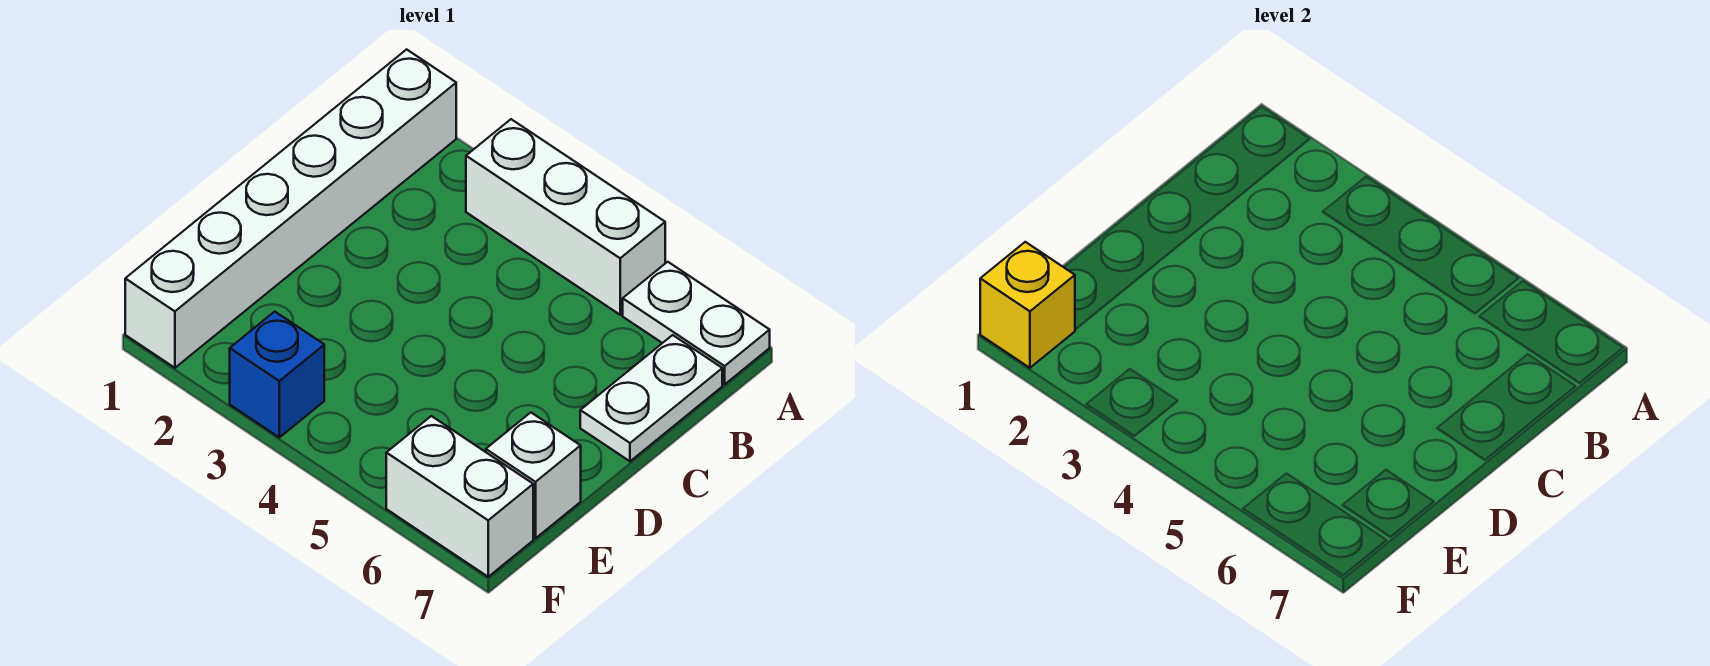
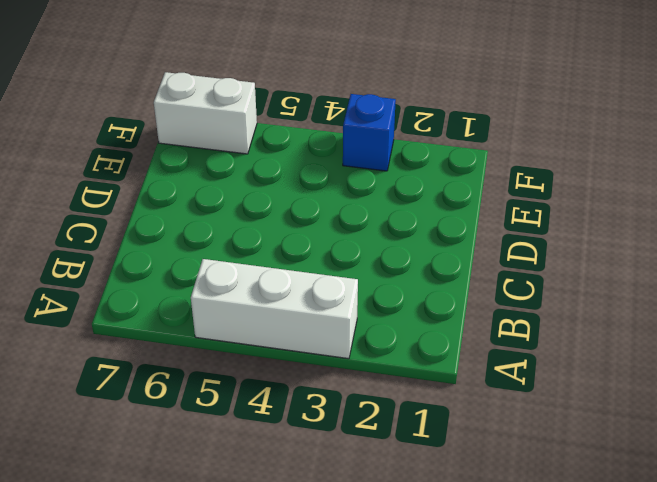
none -> white 1x6 brick [125,49,456,368]
none -> white 1x2 plate [623,262,770,384]

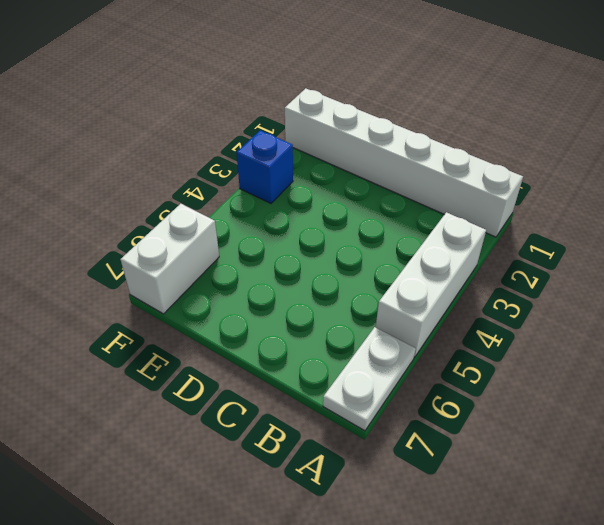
none -> white 1x2 plate [580,335,722,461]
none -> white 1x1 brick [486,413,581,538]

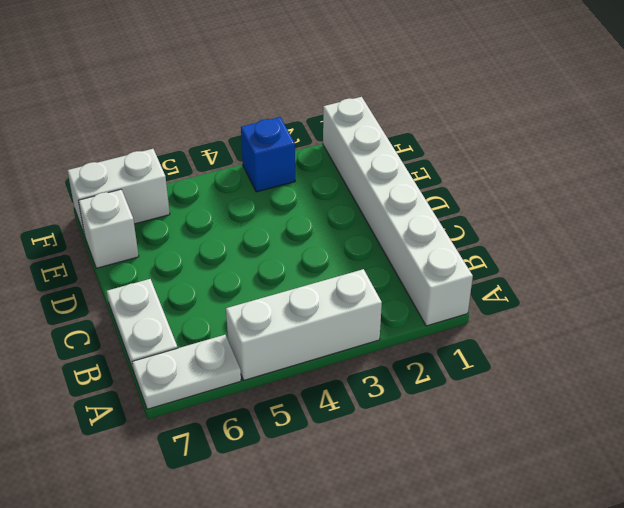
none -> yellow 1x1 brick [980,242,1075,368]

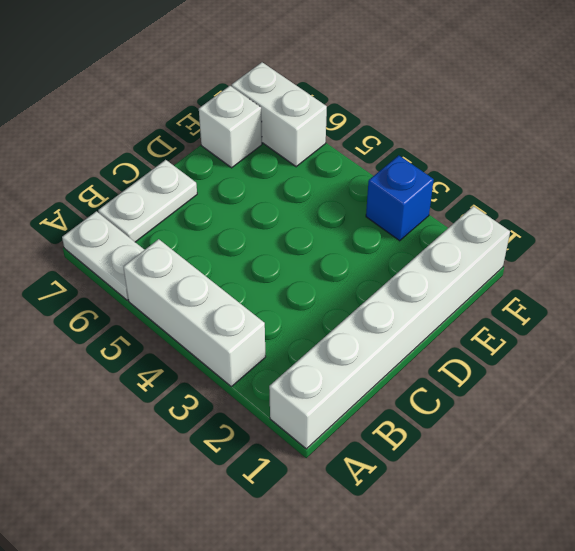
none -> yellow 1x1 brick [980,242,1075,368]

